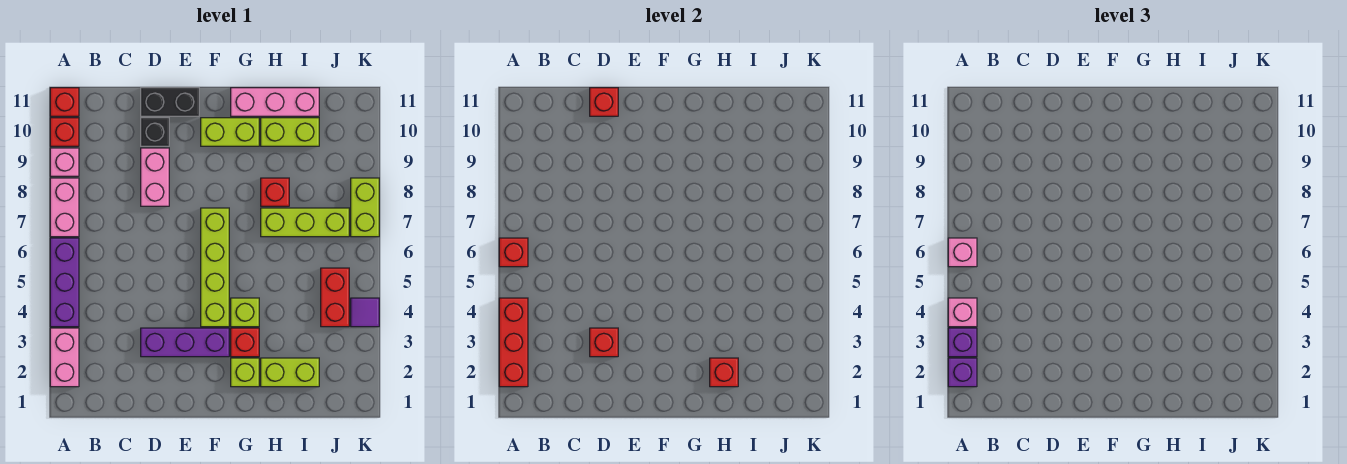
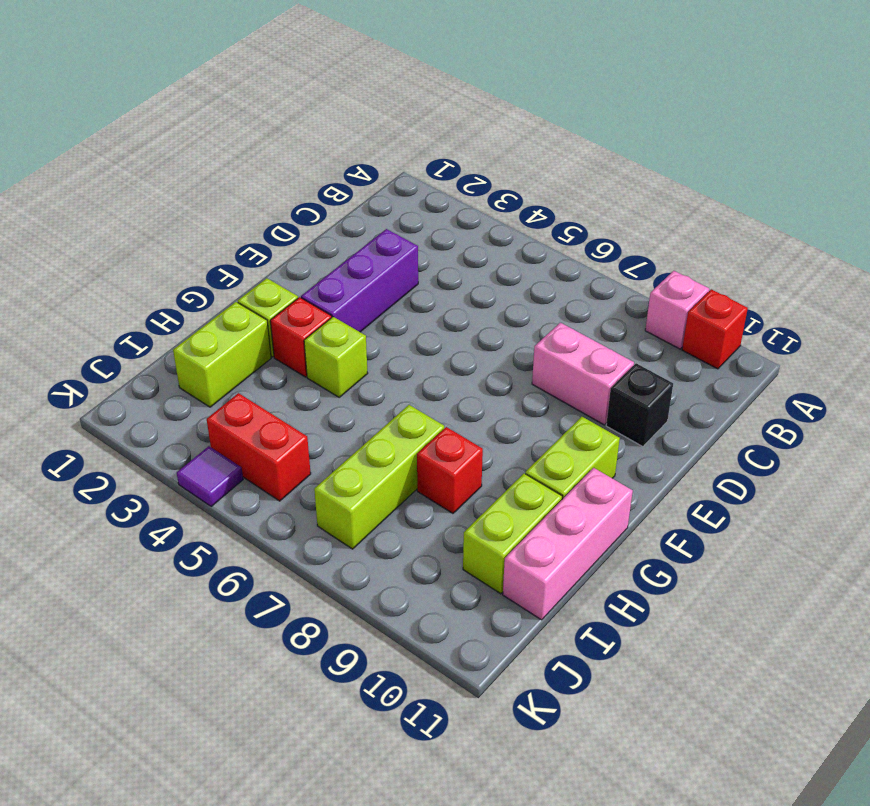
none -> pink 1x2 brick [50,328,79,387]
none -> purple 1x3 brick [50,238,79,327]
none -> pink 1x2 brick [50,178,79,237]
none -> red 1x1 brick [50,88,79,116]

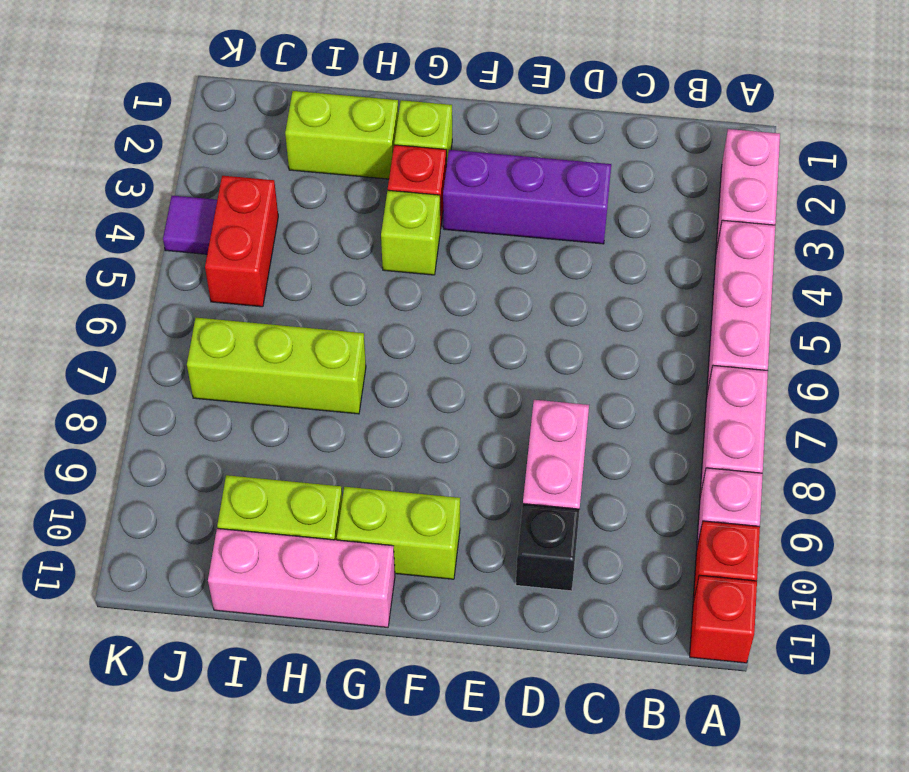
pink 1x3 brick [707,220,775,393] -> purple 1x3 brick [50,238,79,327]
none -> black 1x2 brick [141,88,199,116]
none -> lime 1x4 brick [201,208,229,327]
none -> red 1x1 brick [261,178,289,206]
none -> lime 1x2 brick [351,178,379,237]

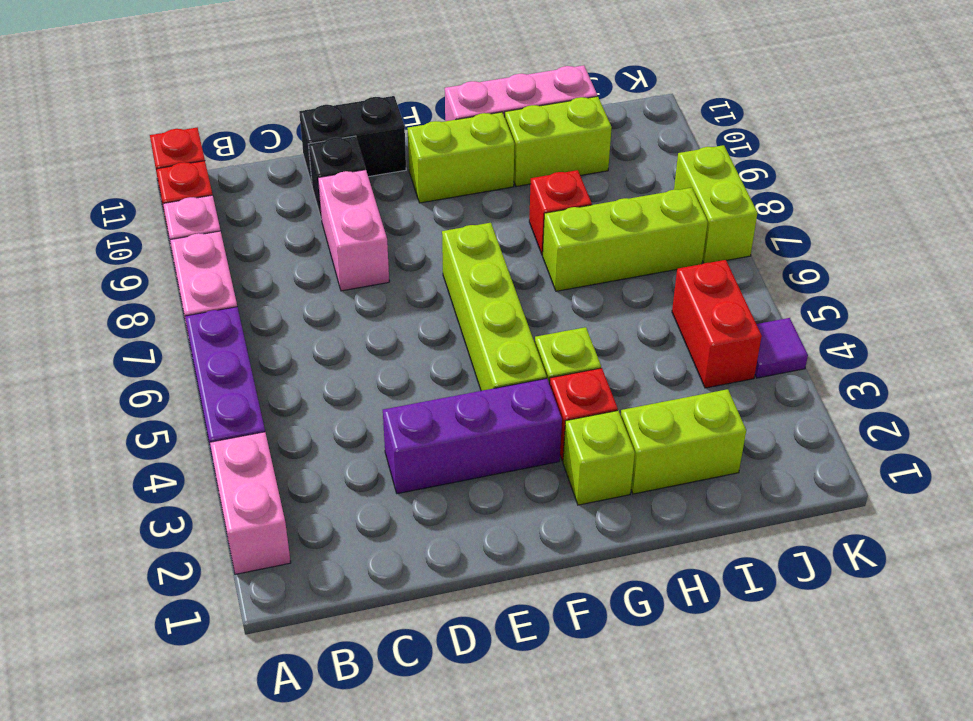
none -> red 1x3 brick [499,298,528,387]
none -> red 1x1 brick [499,238,528,267]
none -> red 1x1 brick [590,328,618,357]
none -> red 1x1 brick [590,88,618,116]

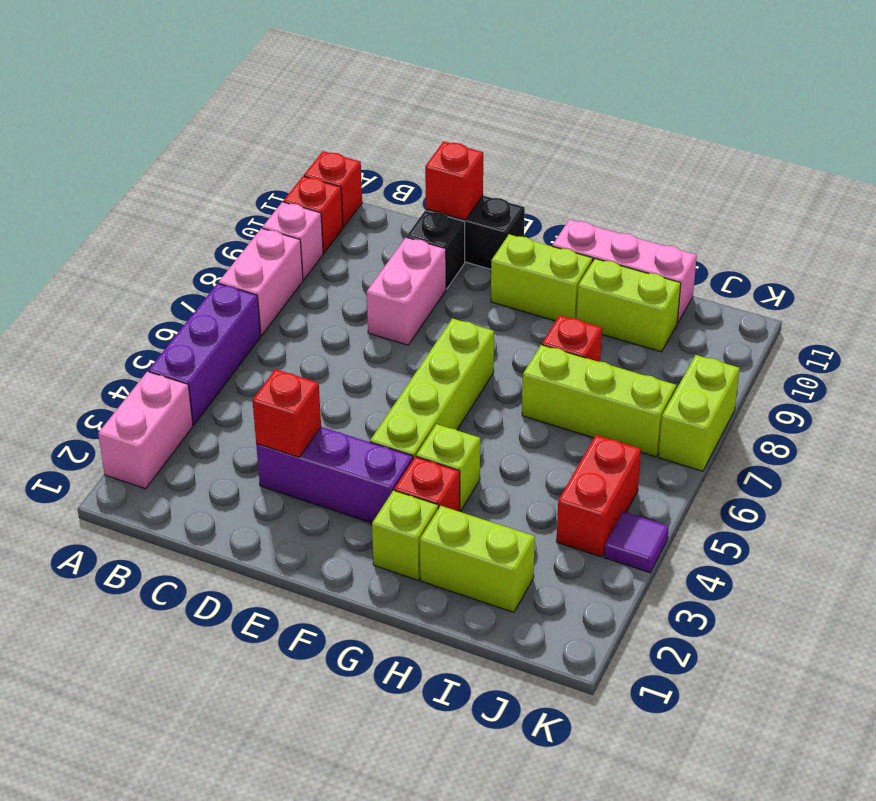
none -> red 1x3 brick [499,298,528,387]
none -> red 1x1 brick [499,238,528,267]
none -> red 1x1 brick [710,358,738,387]
none -> purple 1x1 brick [948,358,977,387]

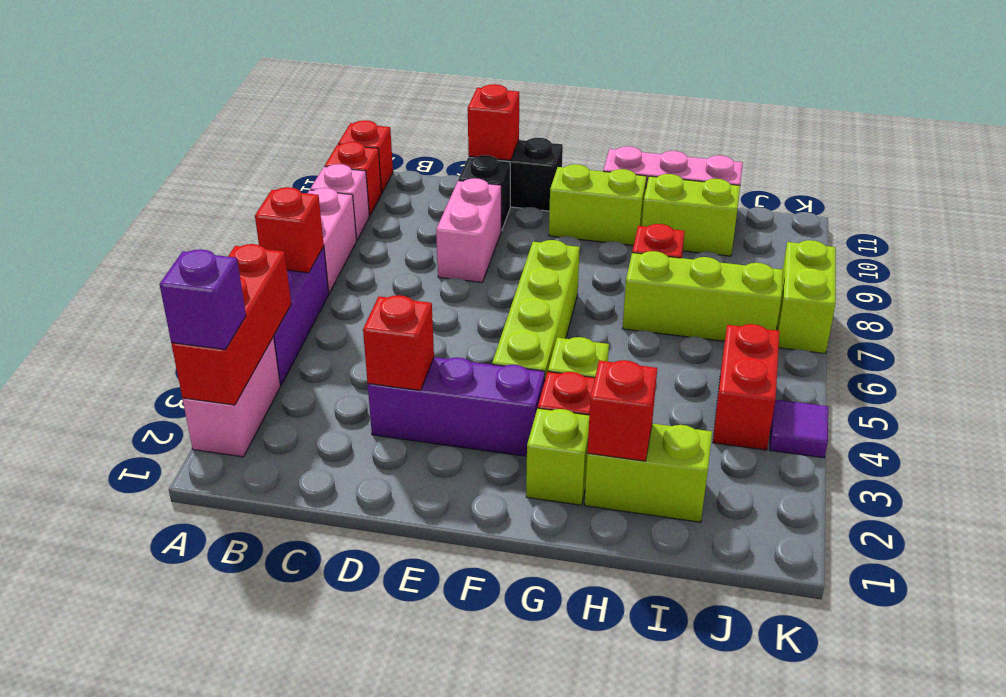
none -> purple 1x1 brick [948,328,977,357]
none -> pink 1x1 brick [948,298,977,327]
none -> pink 1x1 brick [948,238,977,267]

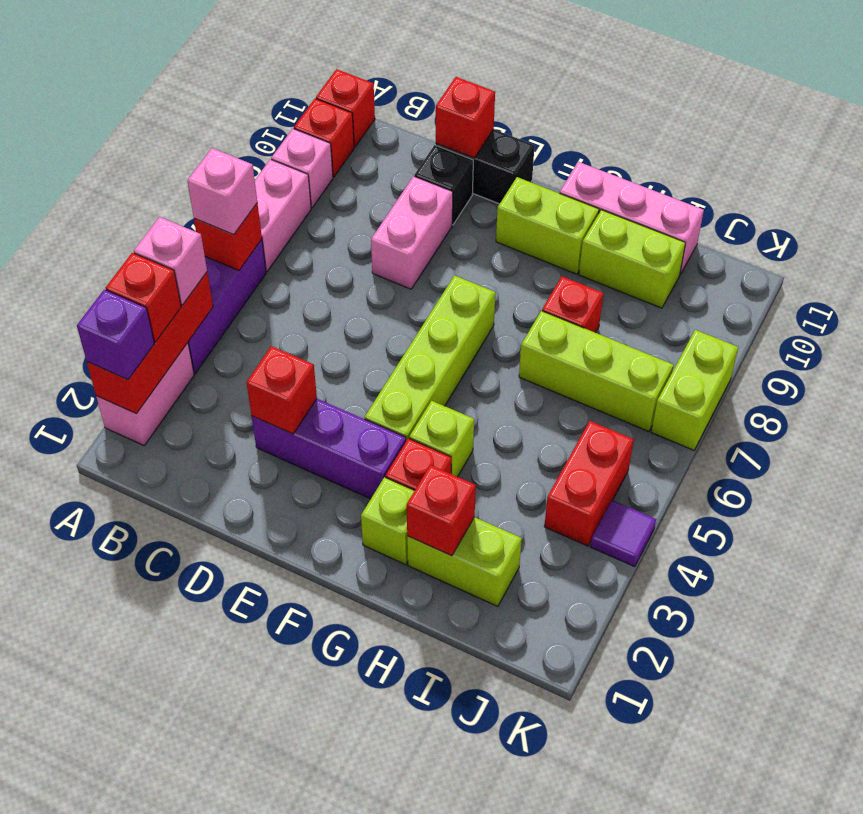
red 1x1 brick [106,253,181,342] -> purple 1x1 brick [948,328,977,357]

